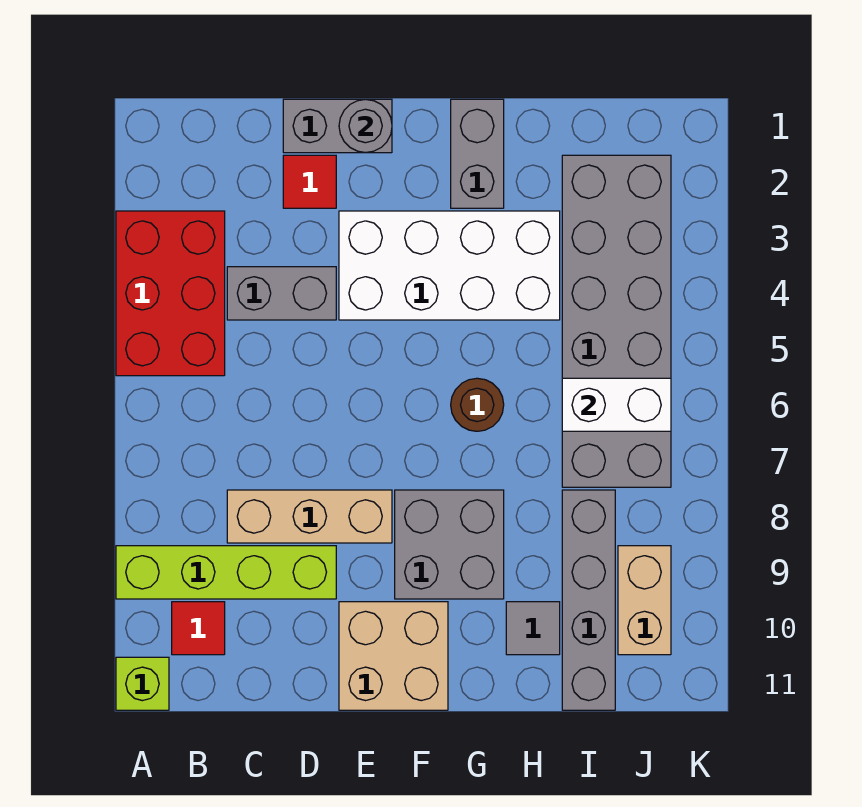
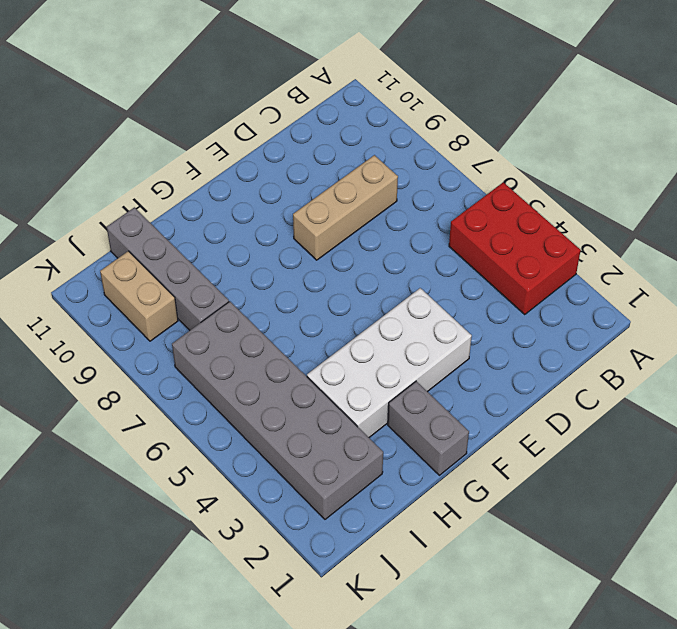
none -> lime 1x4 brick [116,546,336,599]
none -> lime 1x1 brick [116,657,169,710]
none -> red 1x1 tile [172,602,225,655]

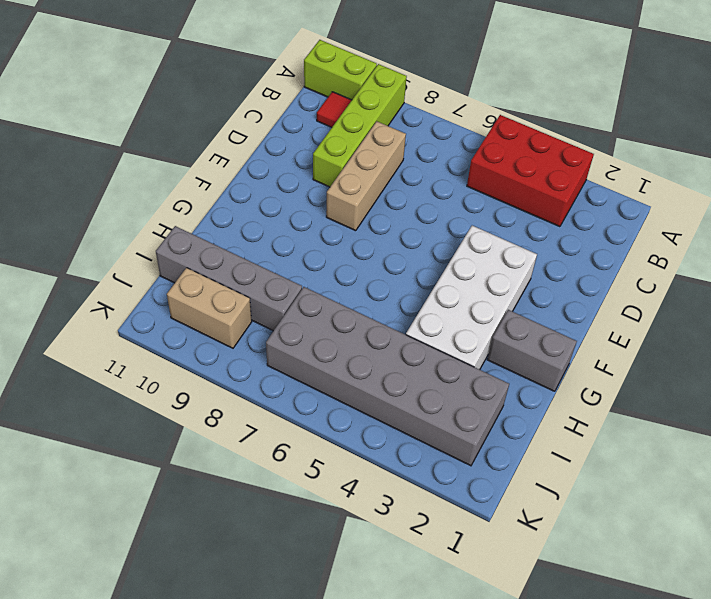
lime 1x2 brick [304,40,377,100] -> lime 1x1 brick [116,657,169,710]
none -> grey 1x2 brick [227,267,336,320]
none -> grey 1x2 brick [283,99,392,153]
none -> red 1x1 tile [283,155,336,208]

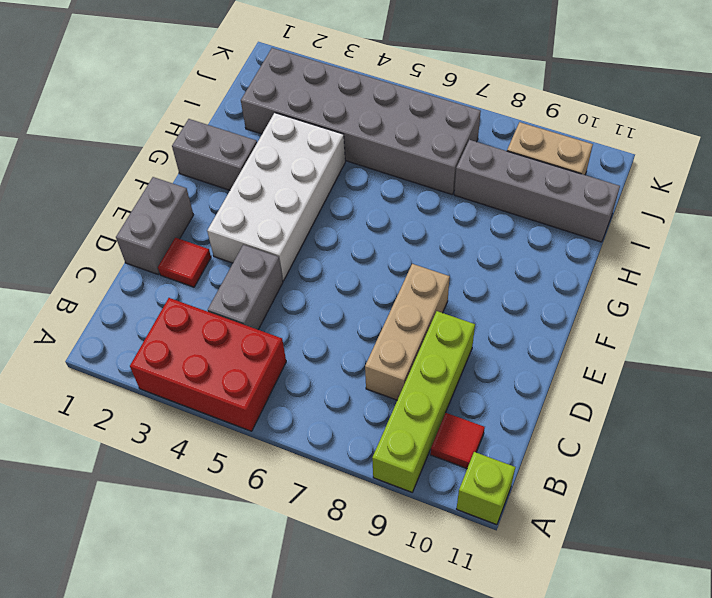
none -> tan 2x2 brick [339,602,448,710]
none -> grey 2x2 brick [395,490,504,599]
none -> brown 1x1 round brick [451,378,504,431]

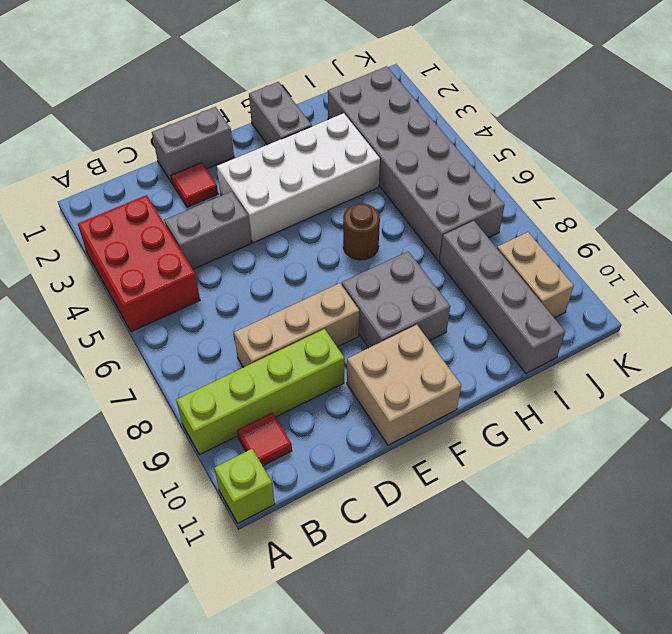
none -> grey 1x1 tile [506,602,560,655]
none -> grey 1x1 round brick [339,99,392,153]
none -> white 1x2 brick [562,378,671,431]

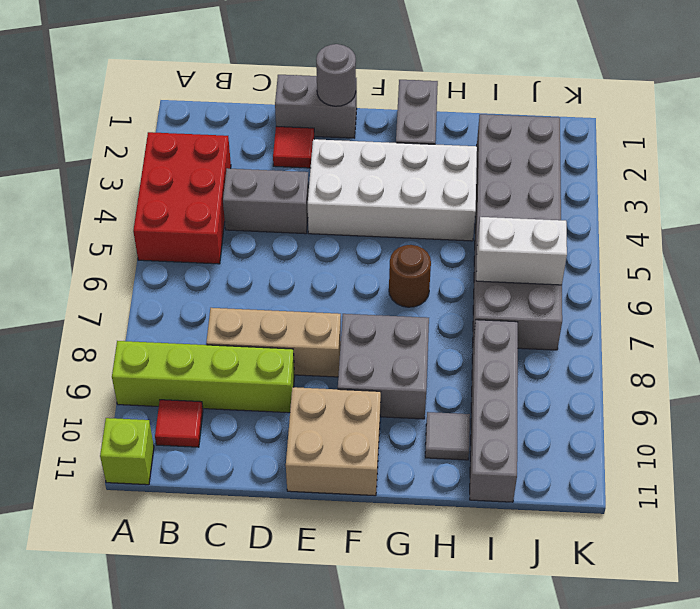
none -> tan 1x2 brick [618,546,671,655]

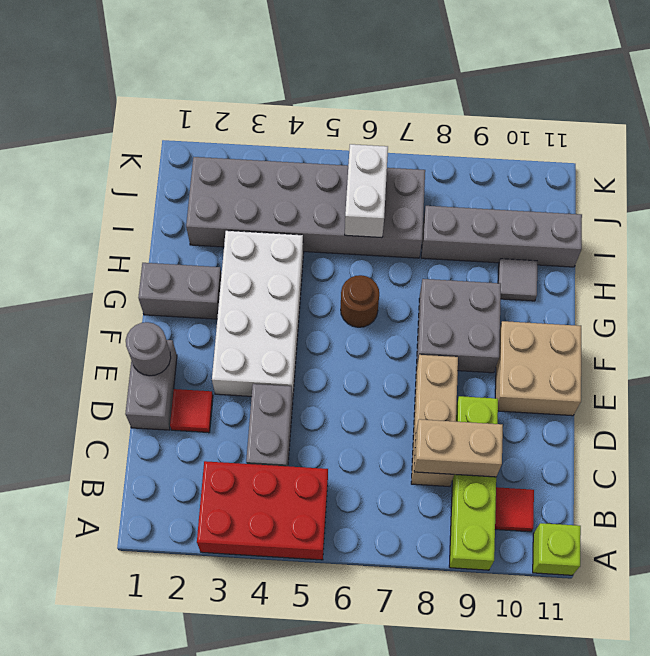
tan 1x2 brick [414,419,503,477] -> tan 1x2 brick moved to [618,546,671,655]

